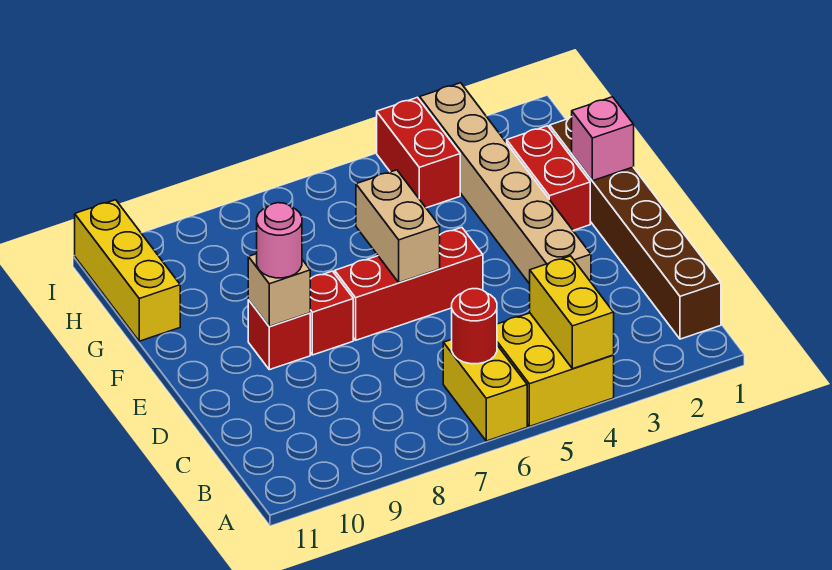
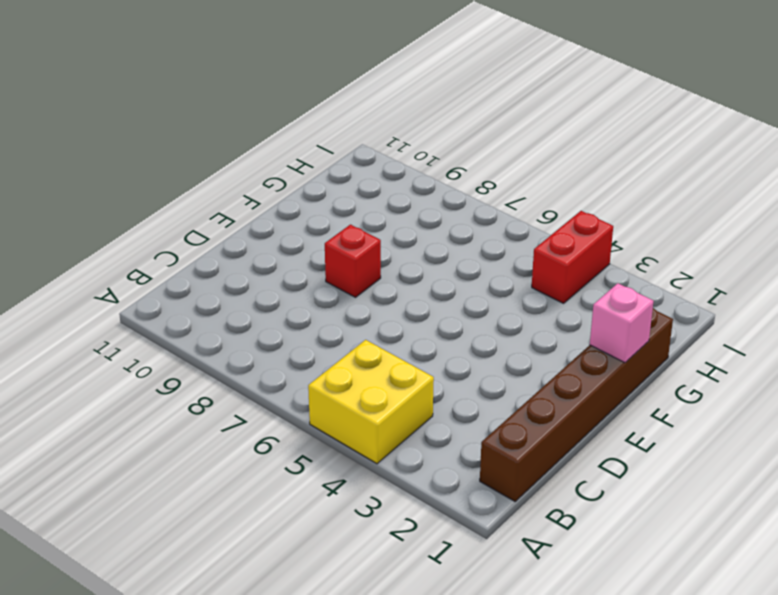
none -> yellow 1x2 brick [443,340,527,441]
none -> tan 1x6 brick [420,83,591,284]
none -> red 1x3 brick [335,227,483,340]

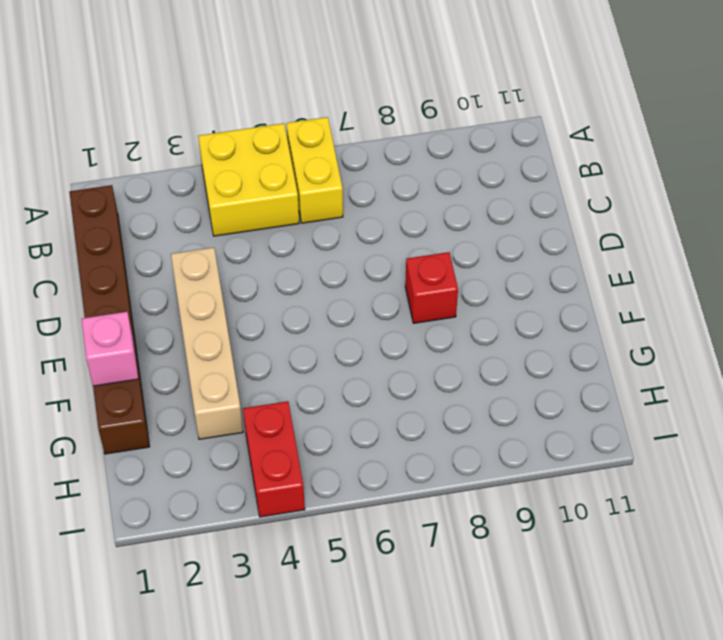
tan 1x4 brick [171,248,243,439] -> tan 1x6 brick [420,83,591,284]
none -> red 1x3 brick [335,227,483,340]
none -> red 1x1 brick [248,300,310,370]
none -> red 1x2 brick [507,126,590,230]

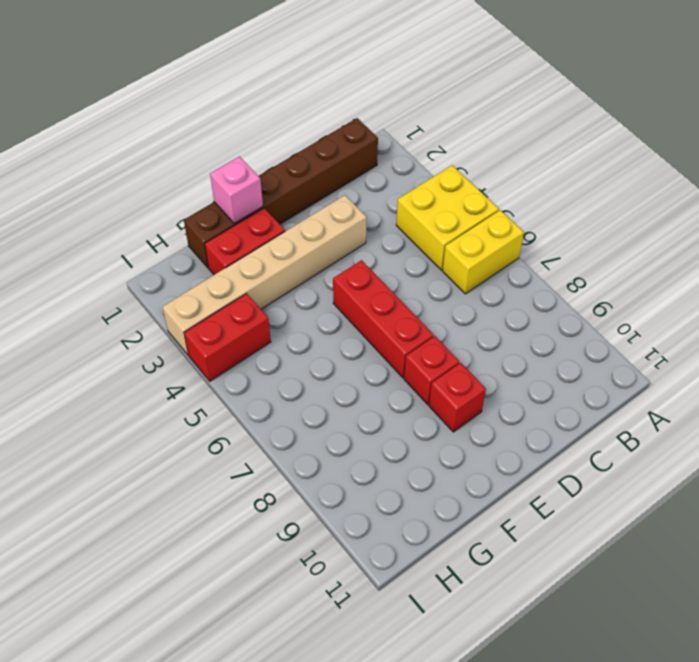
none -> yellow 1x3 brick [75,200,180,341]
none -> yellow 1x2 brick [530,256,614,369]
none -> red 1x1 round brick [452,289,497,364]

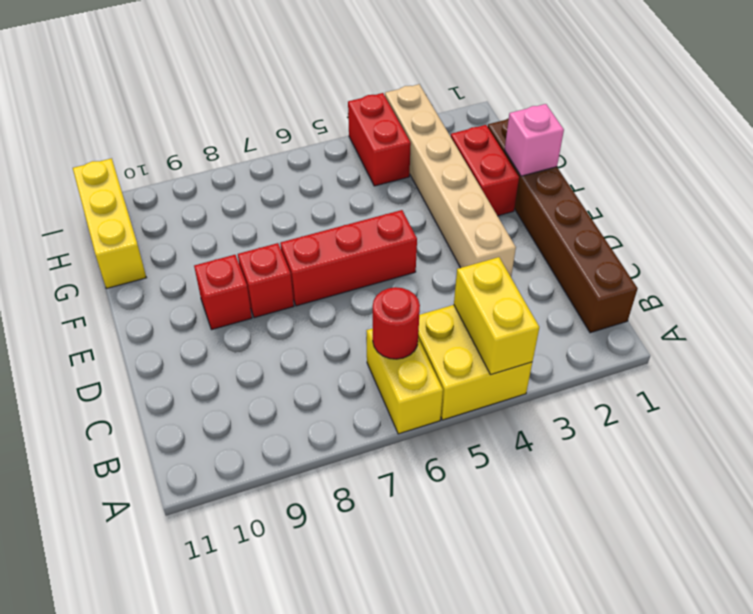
none -> tan 1x2 brick [356,170,440,282]
none -> tan 1x1 brick [248,254,310,326]
none -> pink 1x1 round brick [257,203,302,278]

